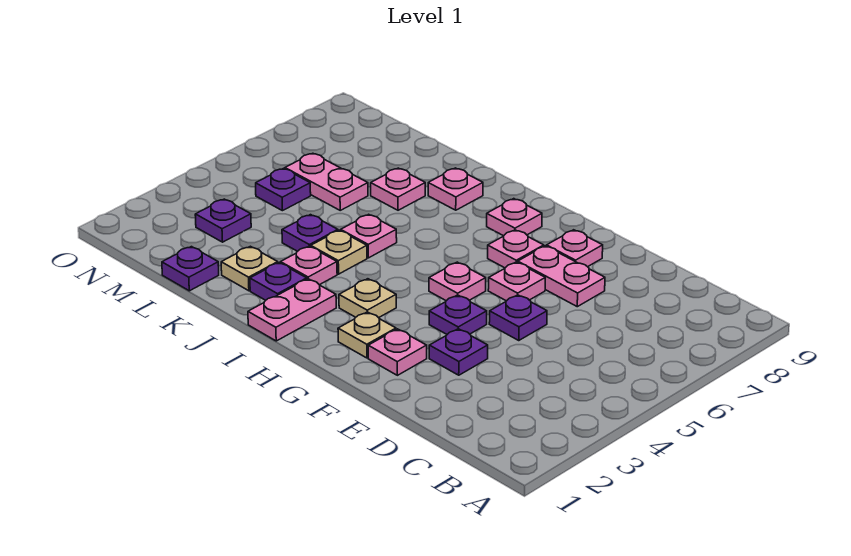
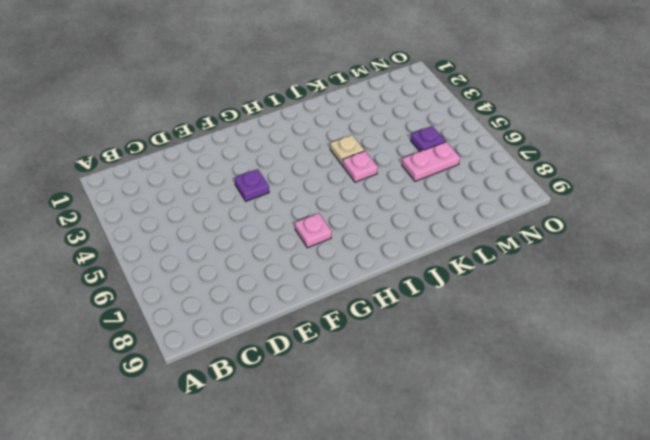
none -> purple 1x1 plate [429,329,488,375]
none -> purple 1x1 plate [489,295,547,340]
none -> pink 1x2 plate [518,246,605,307]

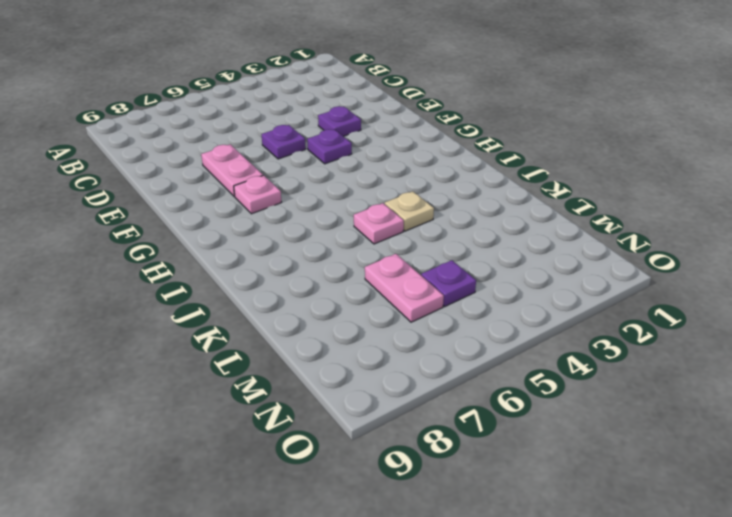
none -> pink 1x1 plate [368,329,427,375]
none -> pink 1x1 plate [488,262,545,301]
none -> pink 1x1 plate [547,230,603,267]

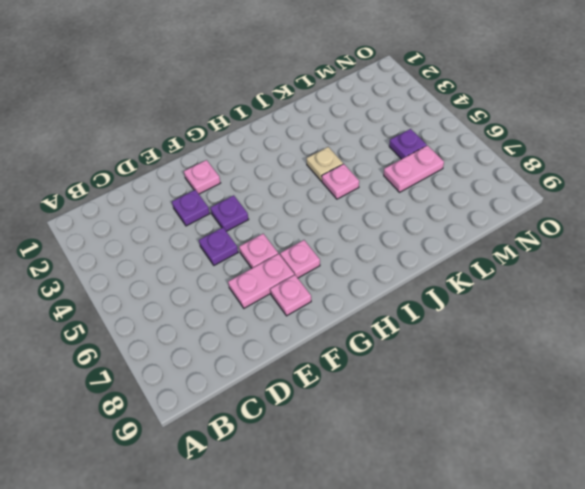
none -> tan 1x1 plate [338,312,396,358]
none -> pink 1x1 plate [429,262,486,301]
none -> tan 1x1 plate [339,279,396,318]

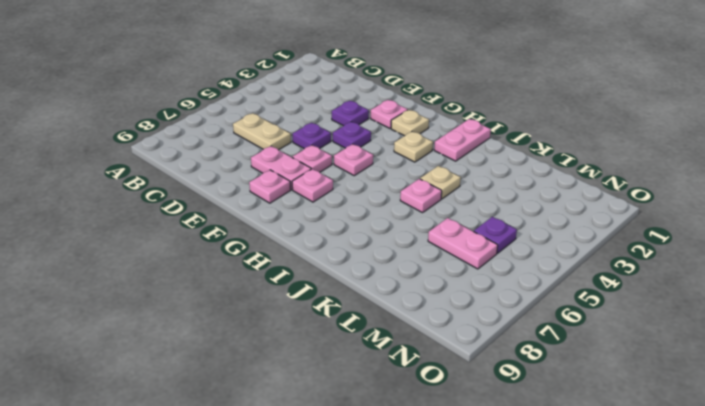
tan 1x2 plate [233,113,291,150] -> none
none -> pink 1x1 plate [487,199,542,236]
none -> purple 1x1 plate [250,263,307,300]
none -> pink 1x1 plate [281,246,337,285]

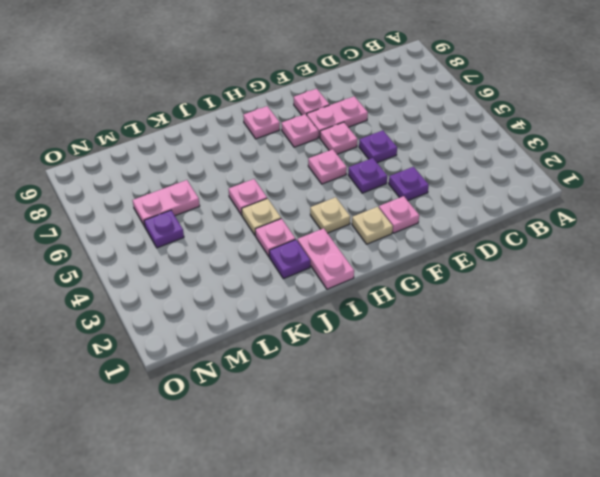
none -> pink 1x1 plate [428,168,483,210]
none -> tan 1x1 plate [221,246,278,291]
none -> purple 1x1 plate [282,215,338,251]

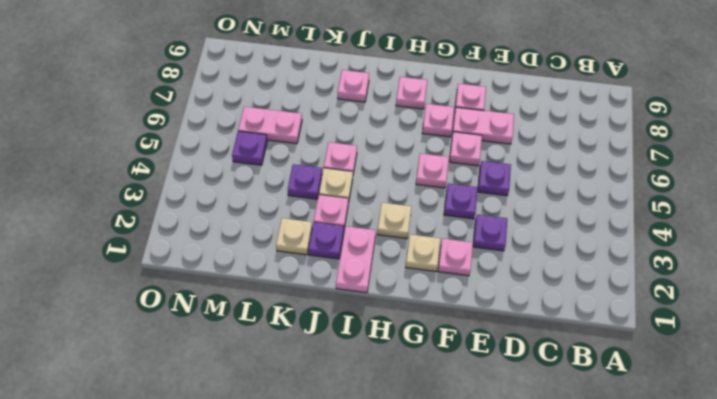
none -> pink 1x1 plate [371,168,425,210]
none -> purple 1x1 plate [162,247,219,291]
none -> purple 1x1 plate [195,199,251,242]

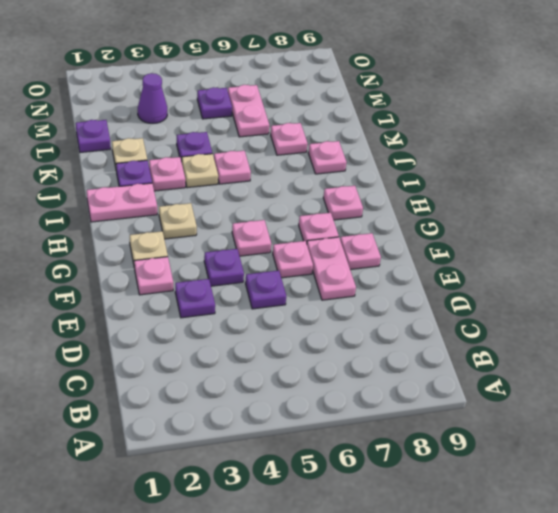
purple 1x1 cone [138,73,167,123] -> purple 1x1 plate [195,199,251,242]

